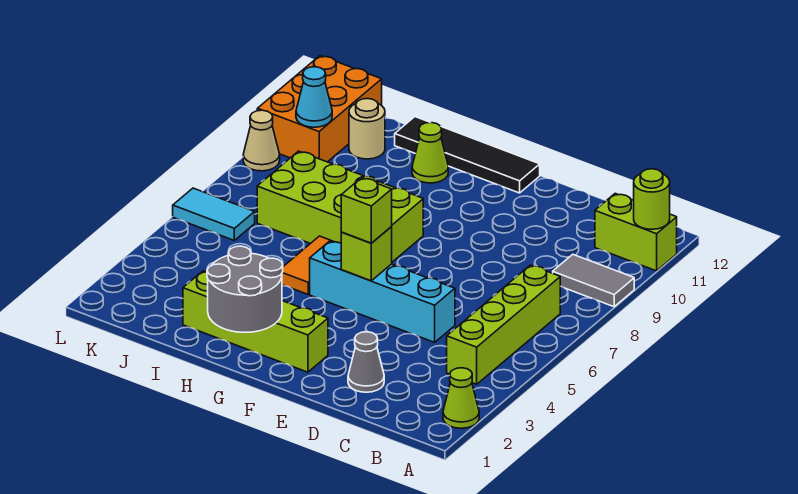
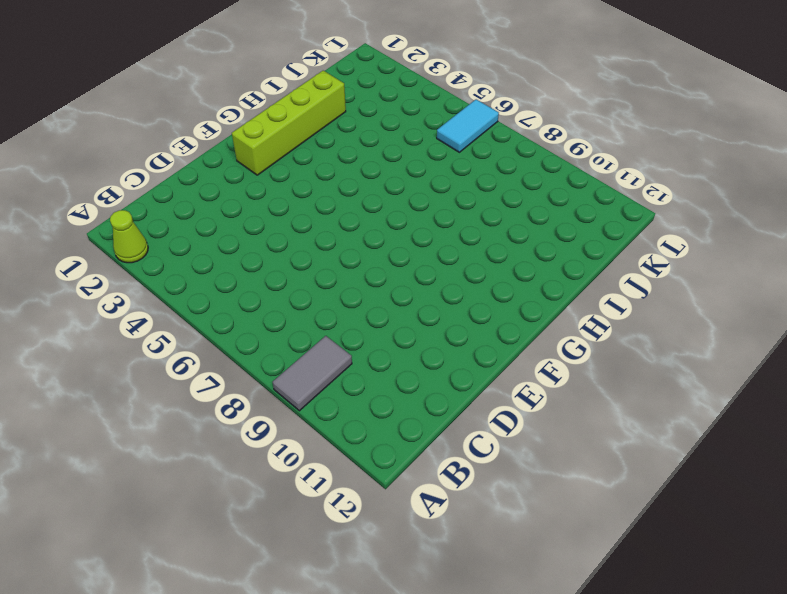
none -> lime 1x2 brick [595,193,677,271]
none -> lime 1x4 brick [447,265,560,384]
none -> grey 1x1 cone [348,332,384,392]

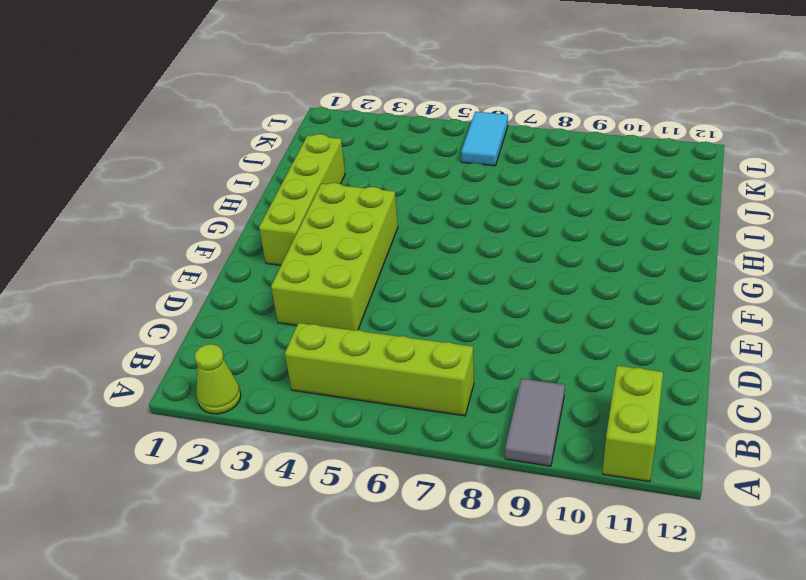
lime 2x4 brick [271,183,398,330] -> lime 2x4 brick moved to [257,151,423,262]
none -> grey 1x1 cone [348,332,384,392]
none -> cyan 1x4 brick [310,241,455,342]
none -> black 1x4 tile [395,117,540,193]

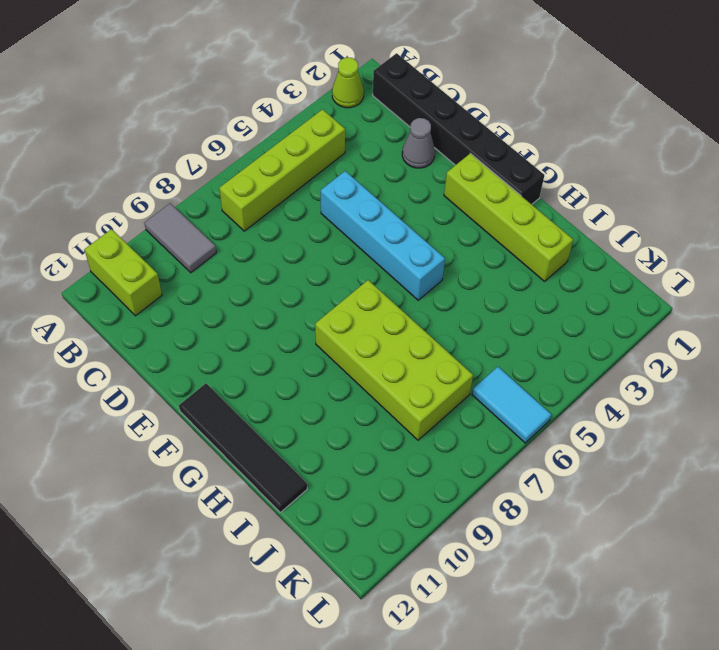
black 1x6 brick [373,53,544,204] -> none
none -> orange 1x2 tile [282,236,334,294]
none -> lime 1x1 cone [412,122,448,183]
none -> tan 1x1 round brick [349,99,385,159]

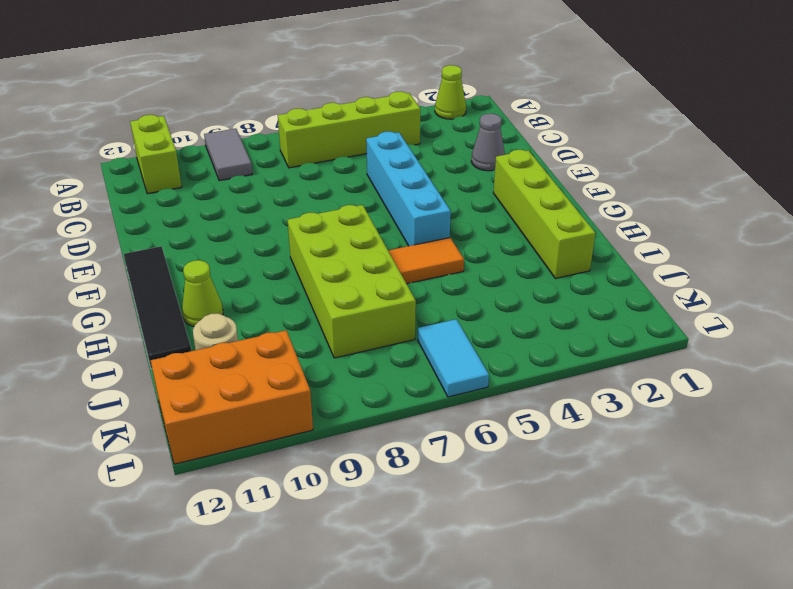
none -> tan 1x1 cone [243,110,280,171]
none -> lime 1x1 round brick [634,169,670,229]
none -> lime 1x1 brick [341,227,392,281]

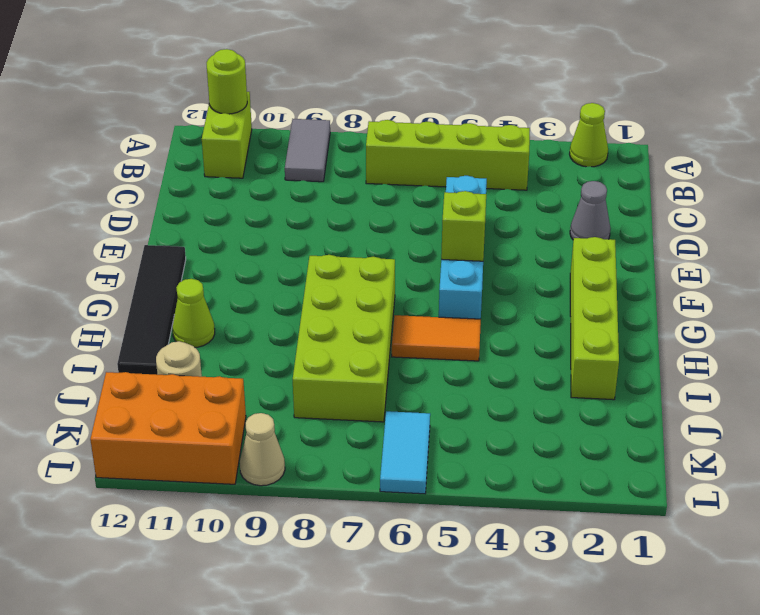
none -> grey 2x2 round brick [207,246,283,332]
none -> cyan 1x1 cone [296,67,332,127]
none -> lime 1x1 brick [341,178,392,243]

